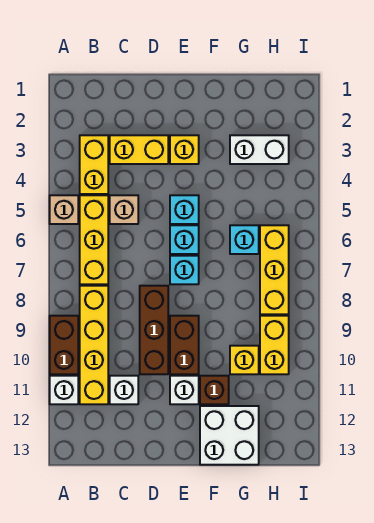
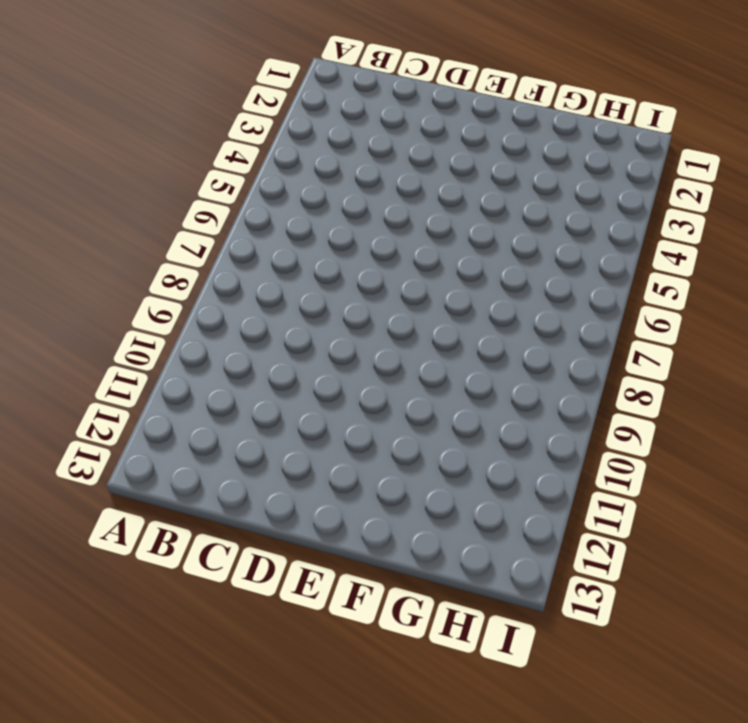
none -> tan 1x1 brick [50,195,78,224]
none -> brown 1x2 brick [50,316,78,374]
none -> white 1x1 brick [50,376,78,404]

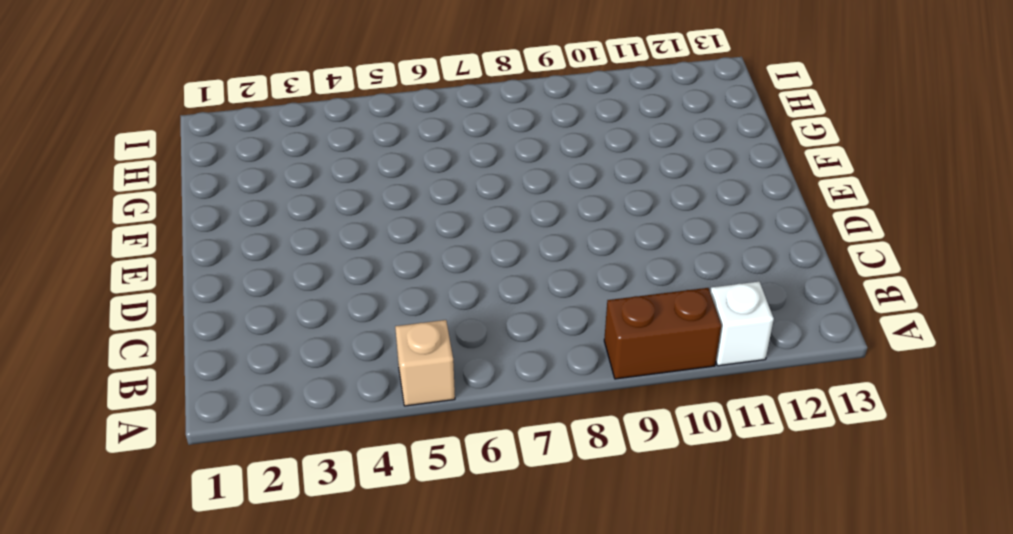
none -> yellow 1x2 brick [80,135,108,194]
none -> yellow 1x3 brick [80,195,108,284]
none -> yellow 1x4 brick [80,286,108,404]

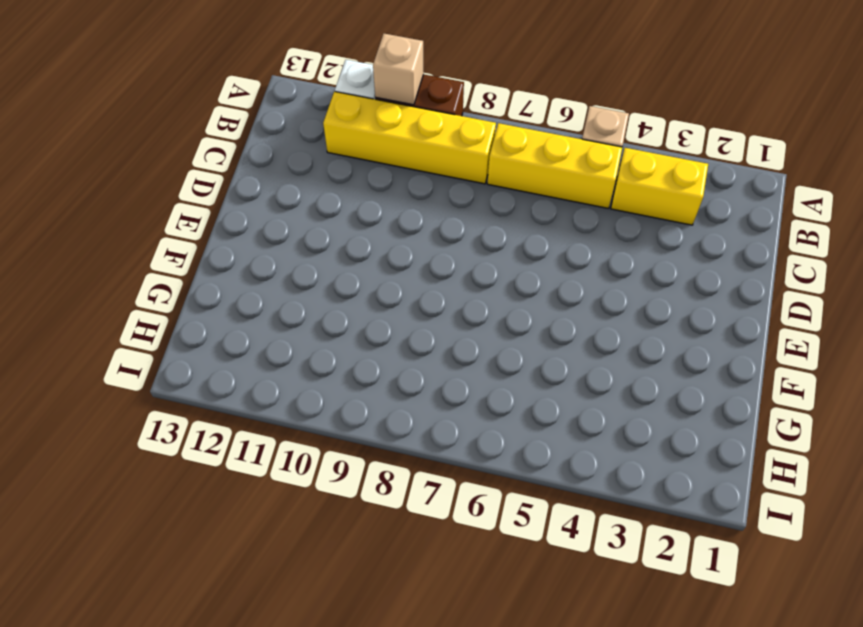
tan 1x1 brick [373,34,424,105] -> tan 1x1 brick moved to [110,195,138,224]
none -> yellow 1x2 brick [110,135,168,164]
none -> white 1x1 brick [110,376,138,404]
none -> brown 1x3 brick [140,286,168,374]

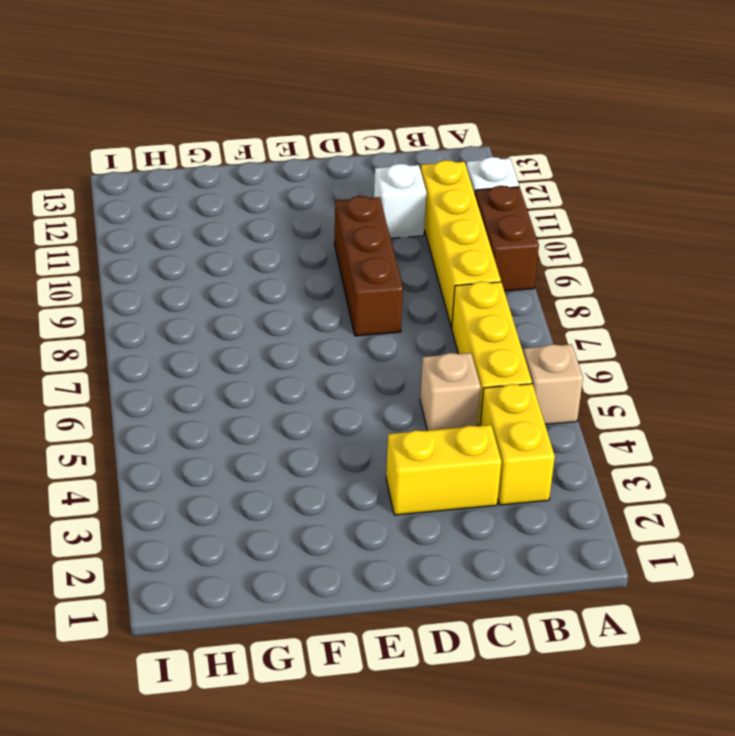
none -> yellow 1x1 brick [170,135,199,164]
none -> cyan 1x1 brick [170,195,199,224]
none -> cyan 1x1 brick [170,225,199,254]

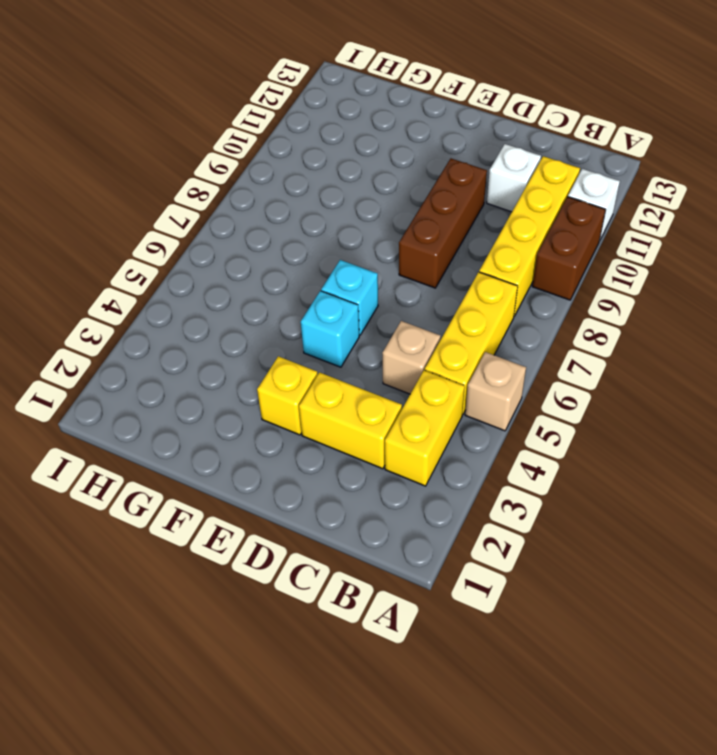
none -> cyan 1x1 brick [170,256,199,284]
none -> brown 1x2 brick [170,316,199,374]
none -> white 1x1 brick [170,376,199,404]

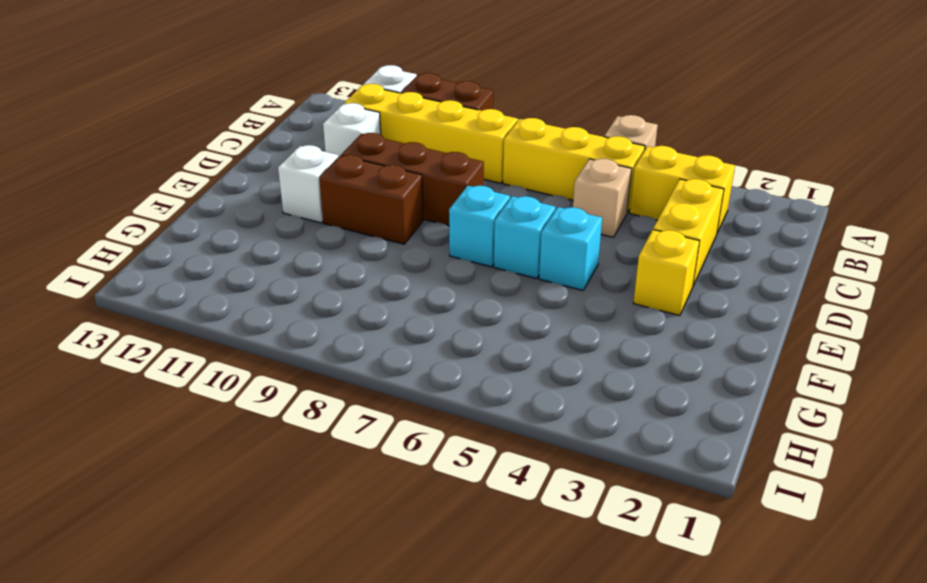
none -> brown 1x1 brick [200,376,229,404]
none -> white 2x2 brick [200,406,259,465]
none -> white 1x2 brick [230,135,289,164]

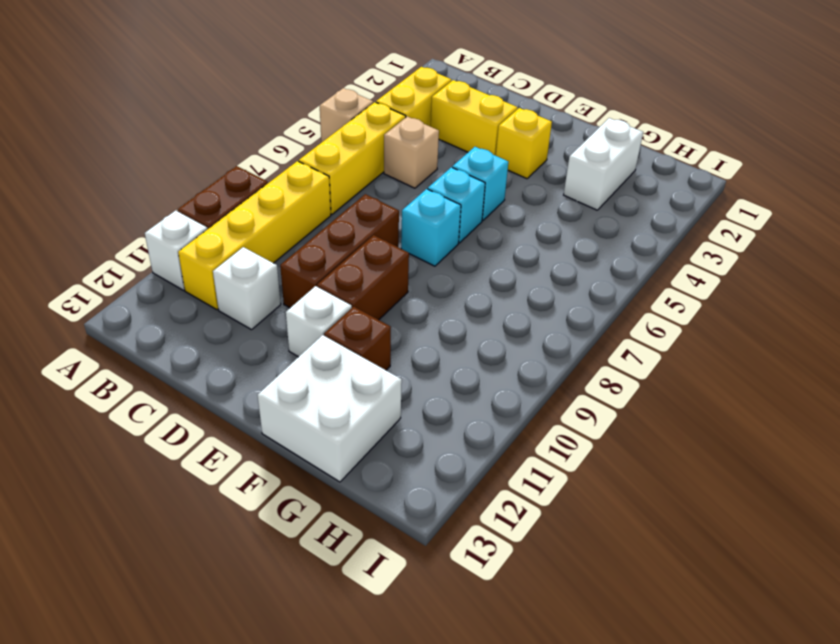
white 1x2 brick [564,118,643,210] -> white 1x2 brick turned to [230,135,289,164]
none -> cyan 1x1 brick [230,225,259,254]
none -> yellow 1x1 brick [230,346,259,374]
none -> yellow 1x3 brick [260,225,289,314]

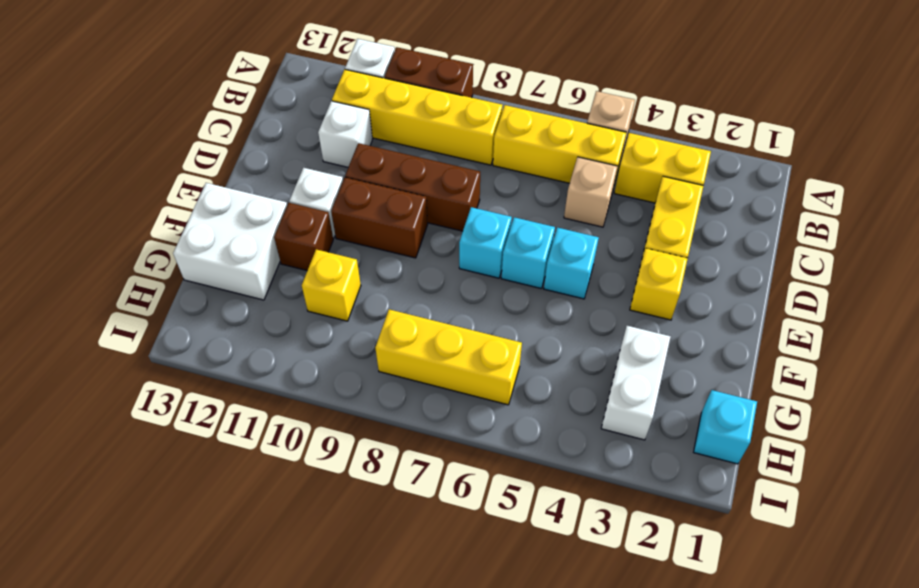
cyan 1x1 brick [694,390,757,464] -> cyan 1x1 brick moved to [230,225,259,254]
none -> yellow 1x2 brick [260,316,289,374]

